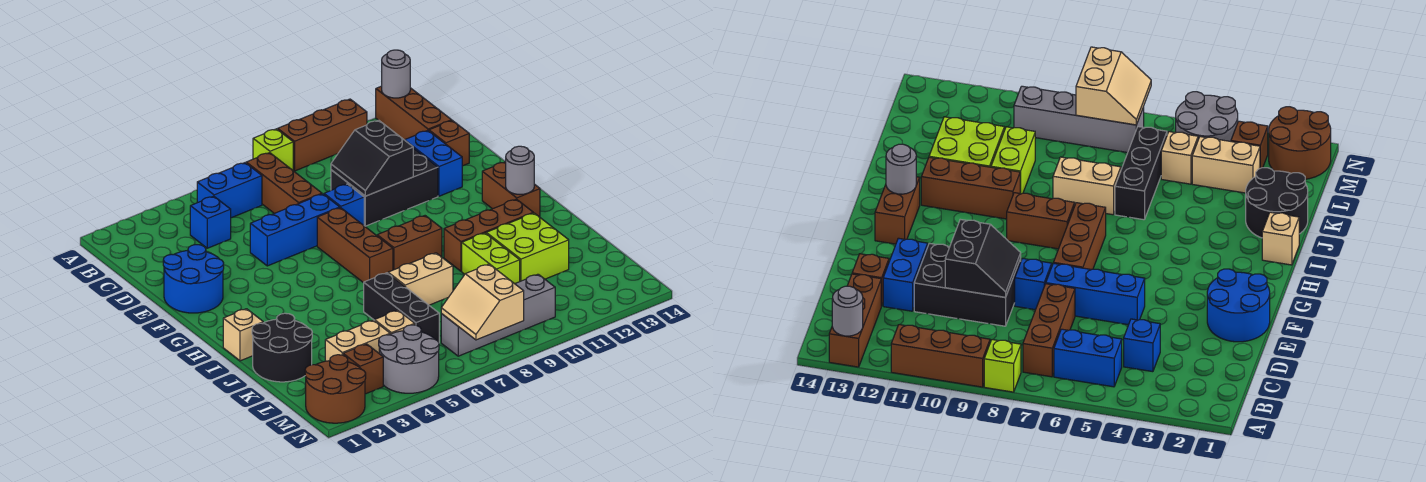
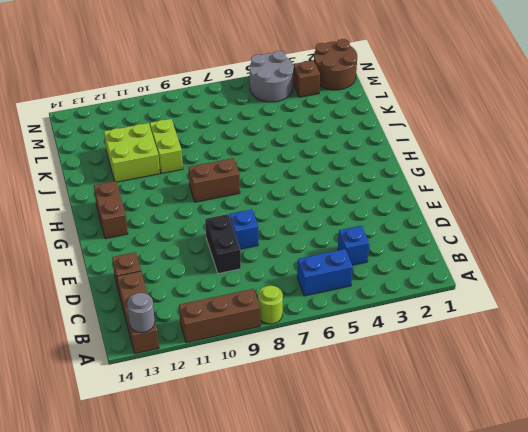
lime 1x1 round brick [258,286,283,324] -> lime 1x1 brick [253,129,293,170]
black 1x2 brick [205,214,241,274] -> black 2x3 brick [331,148,438,226]
none -> brown 1x3 brick [246,153,322,213]
none -> blue 1x2 brick [405,130,462,196]
none -> blue 2x2 round brick [163,245,224,313]
none -> blue 1x3 brick [250,194,340,266]

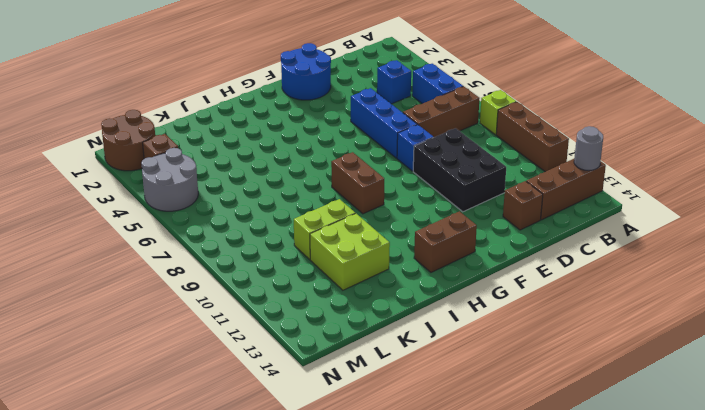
none -> blue 1x2 brick [405,130,462,196]
none -> brown 1x3 brick [317,208,393,283]
none -> tan 1x1 brick [223,309,263,361]
none -> brown 1x3 brick [444,199,533,271]

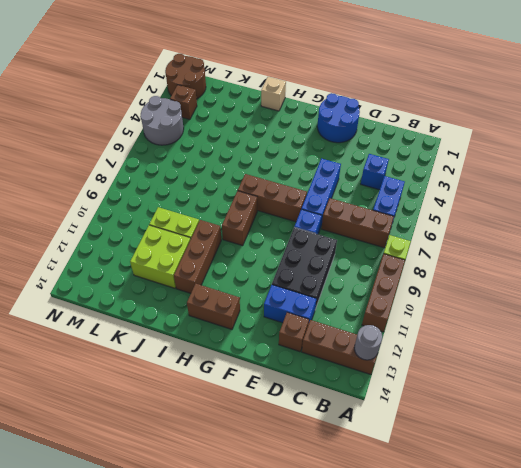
none -> black 2x2 round brick [252,313,312,382]
none -> black 1x3 brick [364,273,439,342]
none -> tan 1x2 brick [388,253,453,305]
none -> tan 1x2 brick [325,320,390,361]

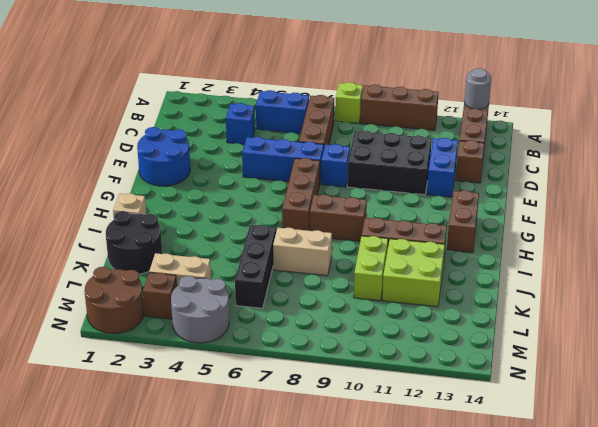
none -> tan 1x1 brick [375,310,415,334]
none -> grey 1x4 brick [441,274,555,356]
none -> black 2x2 slope [331,120,413,196]
none -> grey 1x1 round brick [506,146,534,194]

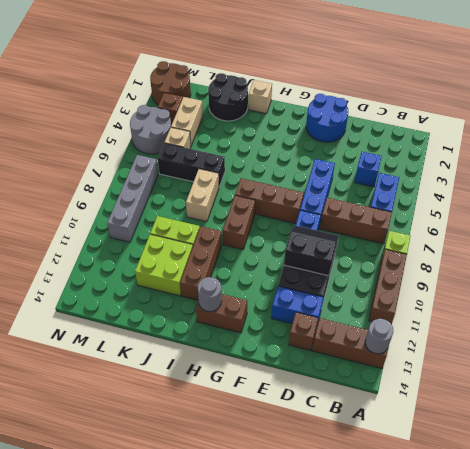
none -> tan 2x2 slope [441,264,524,340]

